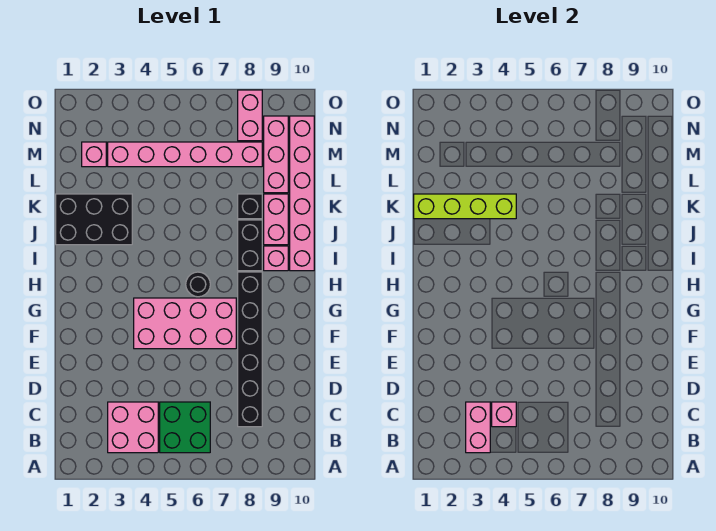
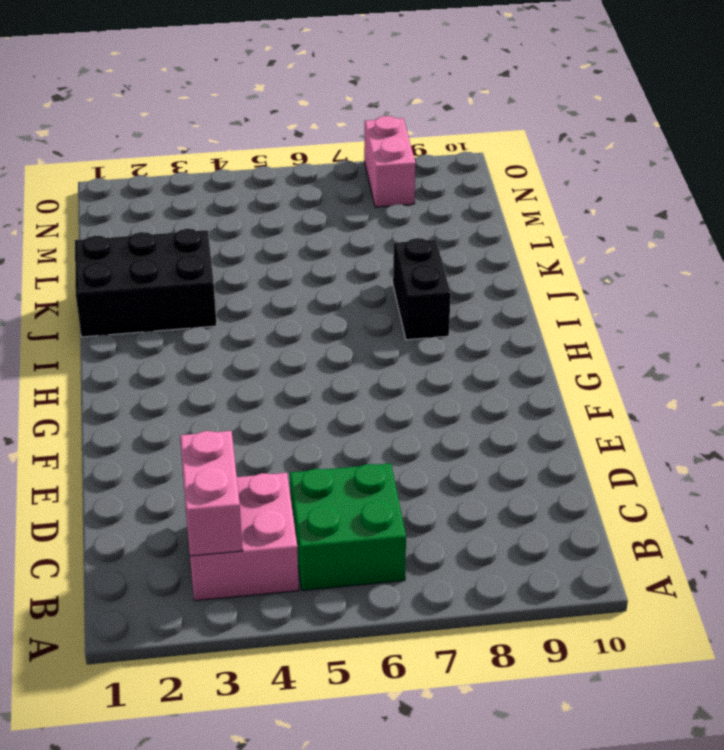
none -> black 1x6 brick [238,272,262,427]
none -> pink 2x4 brick [134,298,236,349]
none -> black 1x1 round brick [186,272,210,297]

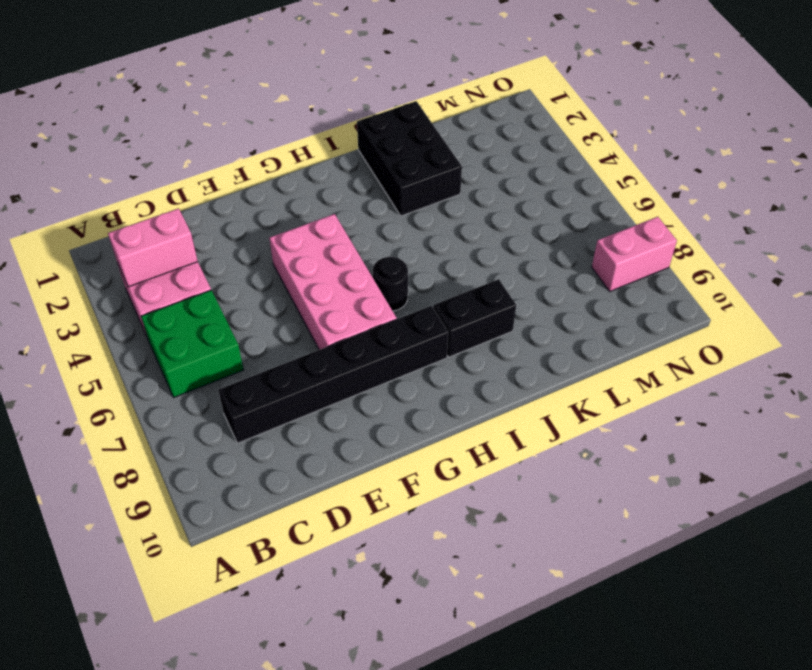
none -> pink 1x1 brick [264,246,288,271]
none -> pink 1x6 brick [290,116,314,271]
none -> pink 1x2 brick [264,194,288,245]

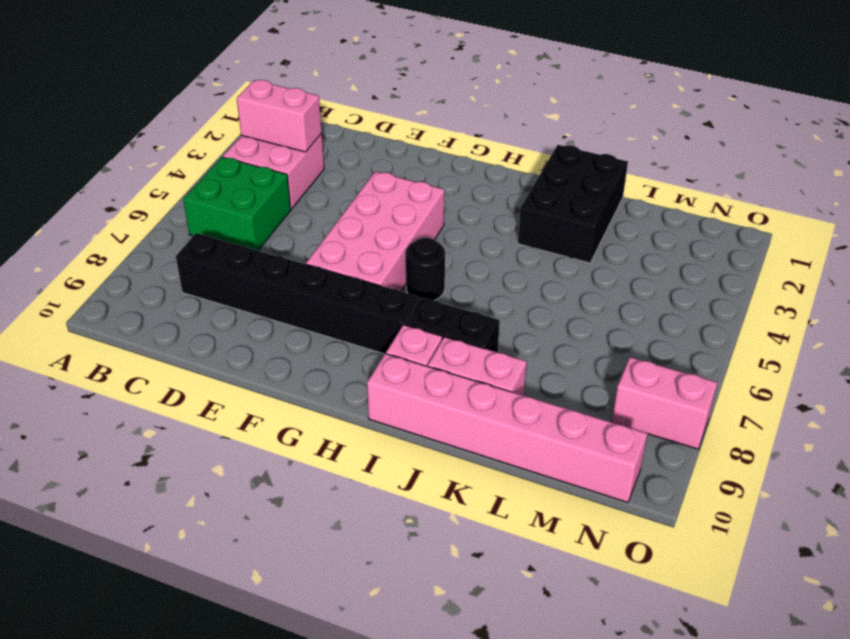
none -> black 1x1 brick [238,194,262,219]
none -> pink 1x3 brick [264,116,288,193]
none -> pink 1x1 brick [82,142,106,167]

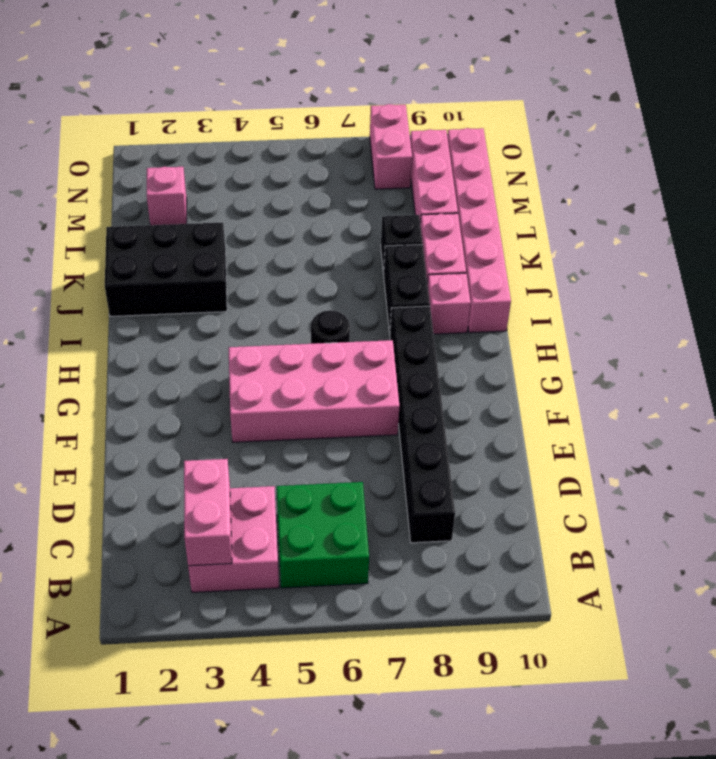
none -> pink 1x6 brick [108,142,262,167]
none -> pink 1x1 brick [492,402,516,427]
none -> lime 1x4 brick [414,194,516,219]

